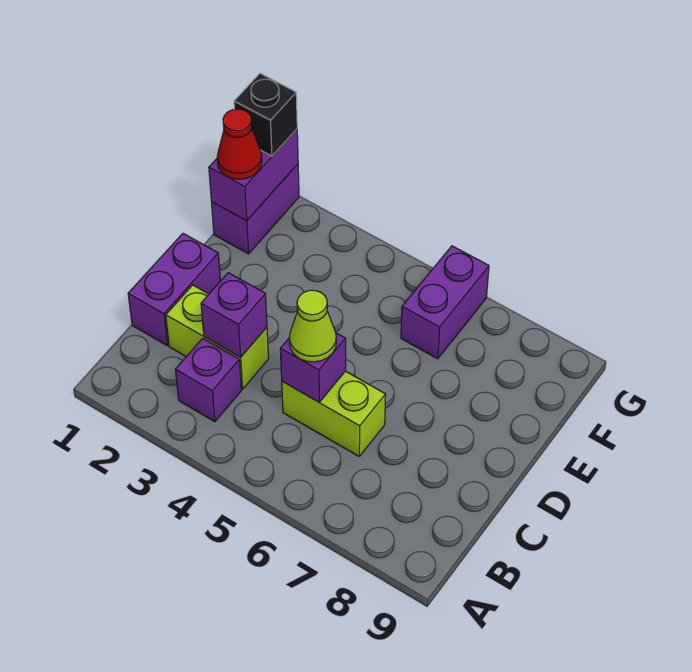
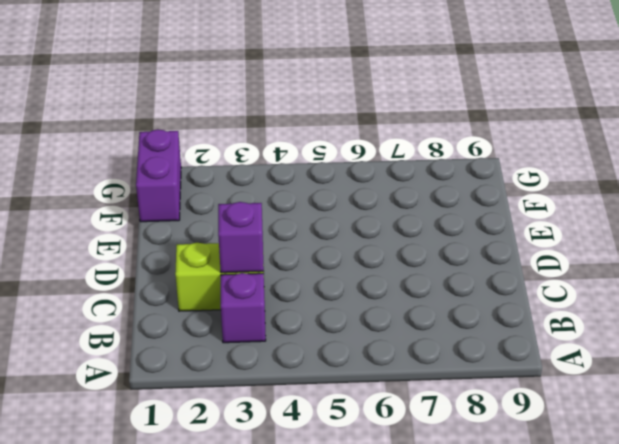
none -> purple 1x2 brick [128,234,220,345]
none -> lime 1x2 brick [282,371,386,456]
none -> purple 1x2 brick [401,246,489,359]

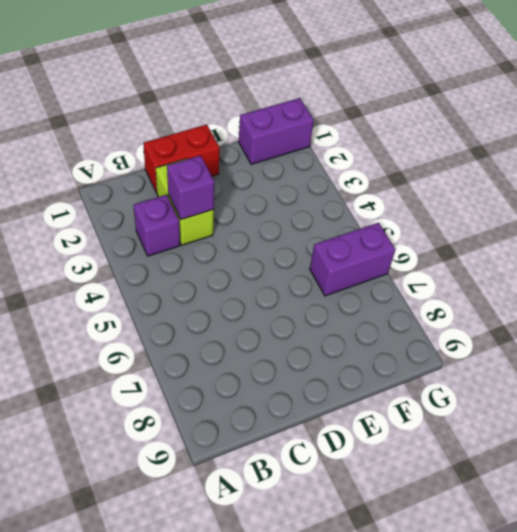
red 1x2 brick [143,125,220,193] -> purple 1x2 brick [128,234,220,345]
none -> lime 1x2 brick [282,371,386,456]
none -> purple 1x1 brick [280,333,346,402]
none -> purple 1x2 brick [209,129,298,221]

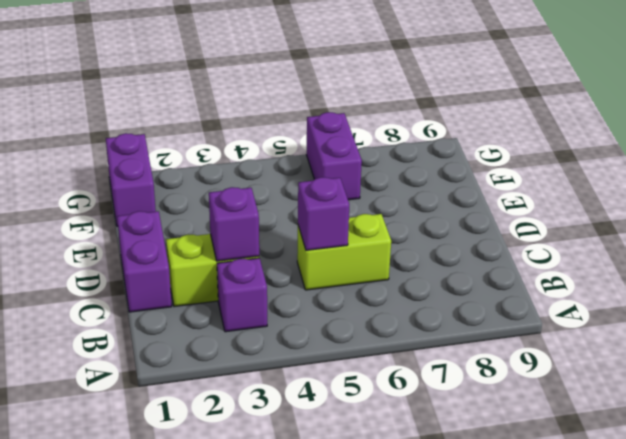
none -> purple 1x2 brick [209,129,298,221]
none -> lime 1x1 cone [289,290,336,362]
none -> red 1x1 cone [217,109,262,179]

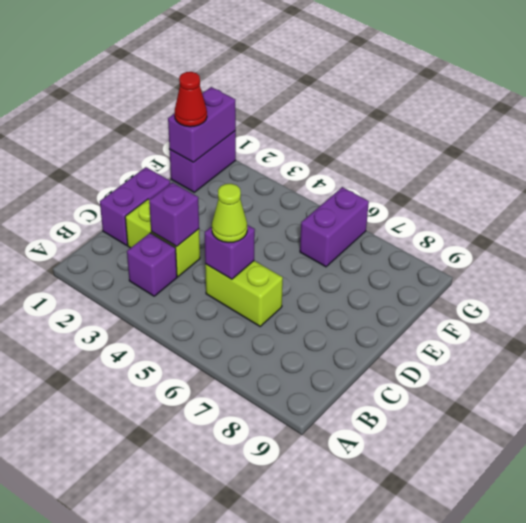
none -> black 1x1 brick [234,73,297,156]

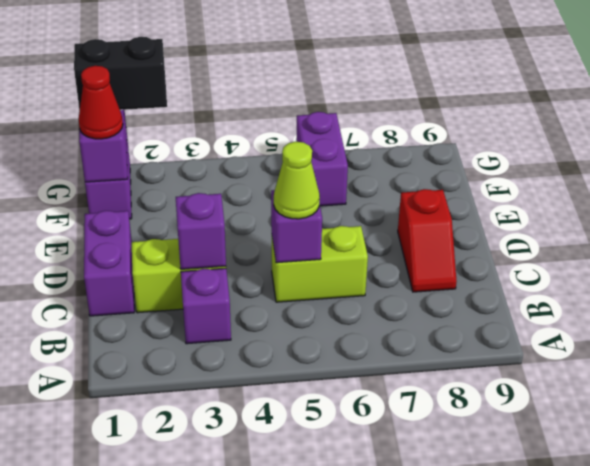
red 1x2 slope [398,189,457,292] -> none
black 1x2 brick [74,37,167,111] -> black 1x1 brick [234,73,297,156]

